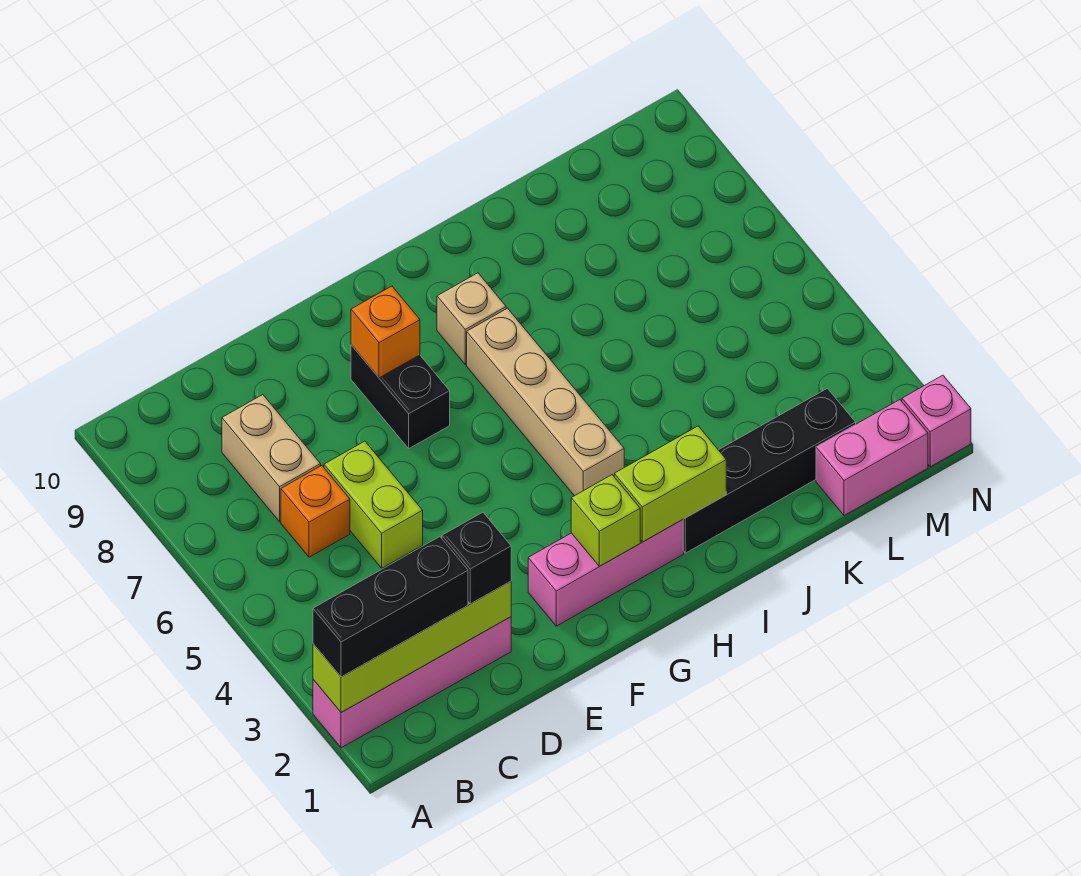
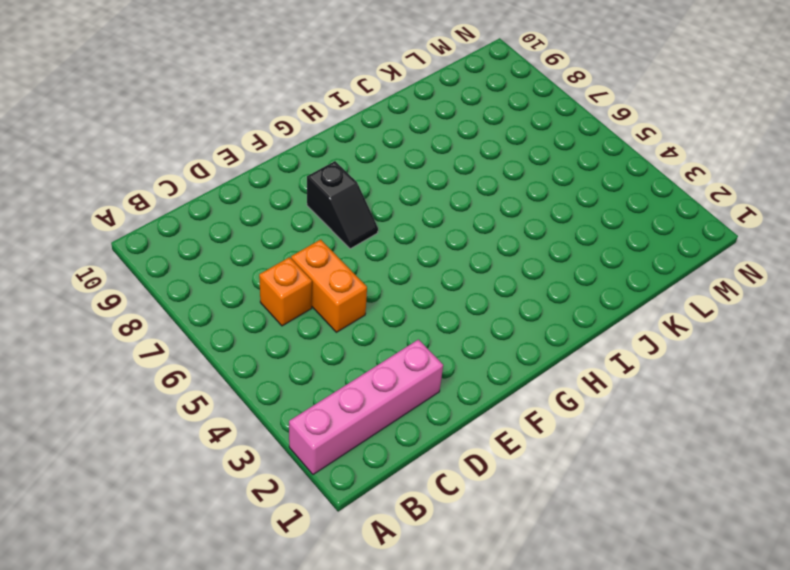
orange 1x2 brick [291,240,367,332] -> lime 1x2 brick [324,441,423,568]
black 1x2 slope [307,161,378,249] -> black 1x2 brick [351,345,450,448]
none -> tan 1x2 brick [222,395,321,522]
none -> pink 1x3 brick [528,520,683,626]
none -> tan 1x4 brick [467,308,624,496]

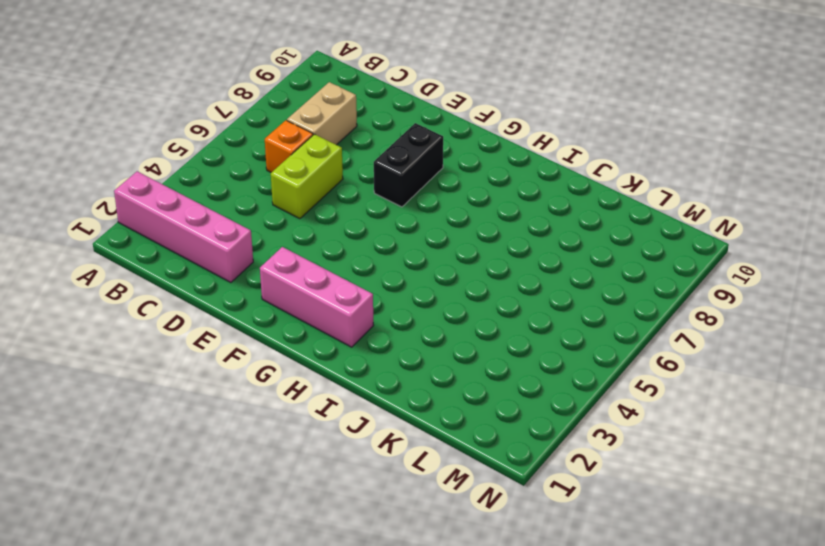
none -> tan 1x4 brick [467,308,624,496]
none -> tan 1x1 brick [437,273,506,364]
none -> black 1x4 brick [683,388,856,553]

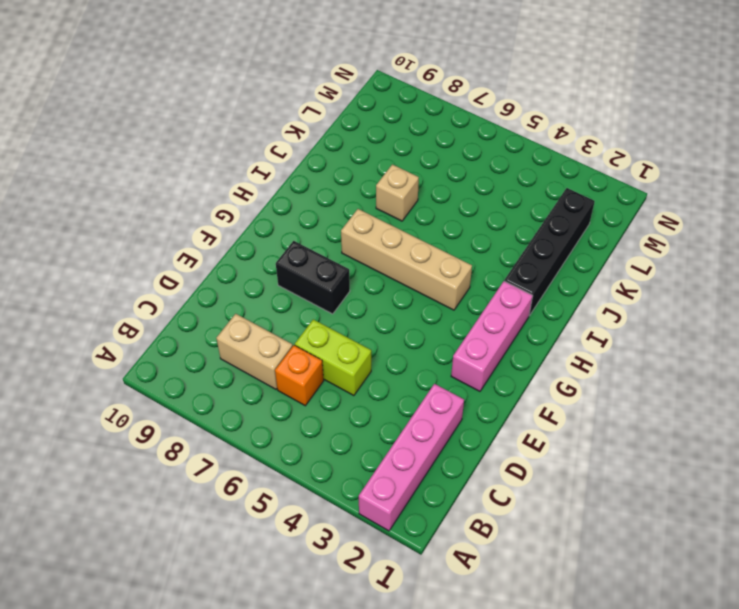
tan 1x1 brick [376,164,419,221] -> tan 1x1 brick moved to [437,273,506,364]
none -> pink 1x2 brick [816,400,928,516]
none -> pink 1x1 brick [902,375,971,467]
none -> lime 1x4 brick [313,582,511,713]

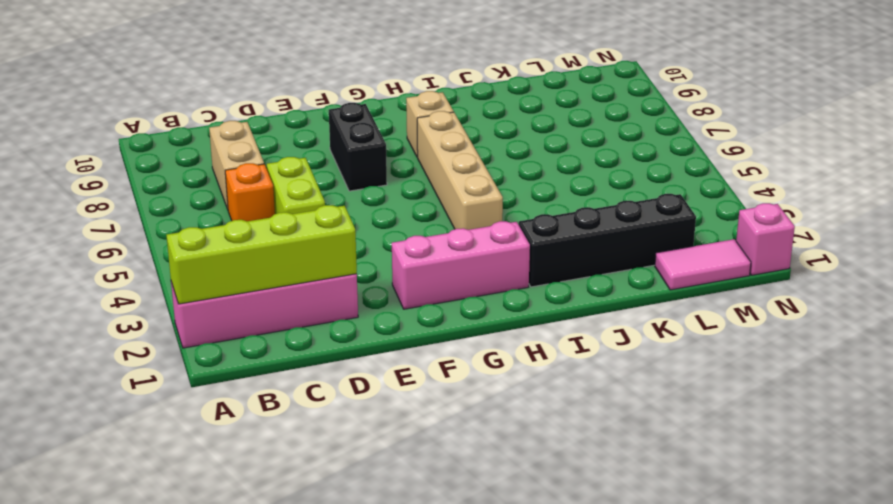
pink 1x2 tile [655,239,751,290] -> pink 1x2 brick [816,400,928,516]
none -> orange 1x1 brick [351,286,420,378]
none -> lime 1x1 brick [571,475,640,566]
none -> lime 1x2 brick [614,426,726,542]

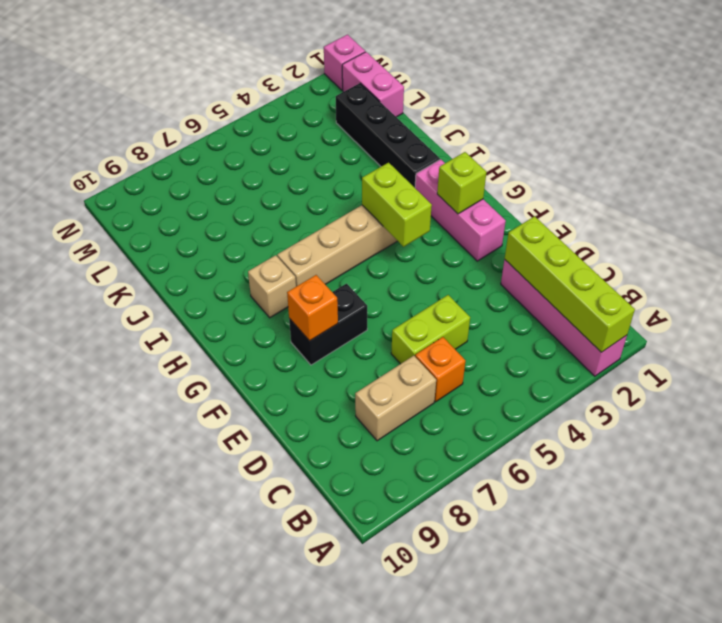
lime 1x2 brick [362,163,432,247] -> lime 1x2 brick moved to [614,426,726,542]
none -> black 1x3 brick [313,537,468,677]
none -> black 1x1 brick [442,512,511,604]

